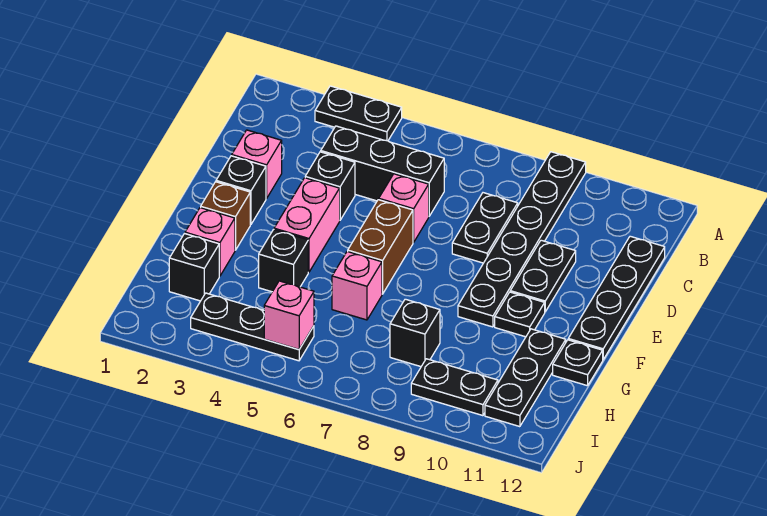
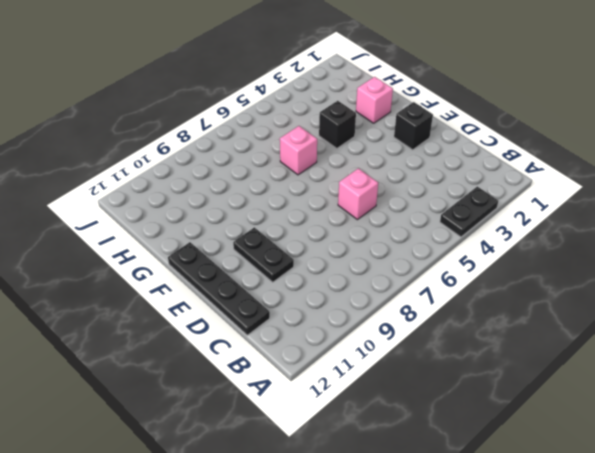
none -> black 1x6 plate [458,152,586,327]
none -> black 1x3 brick [321,126,444,216]
none -> black 1x2 plate [452,193,518,263]

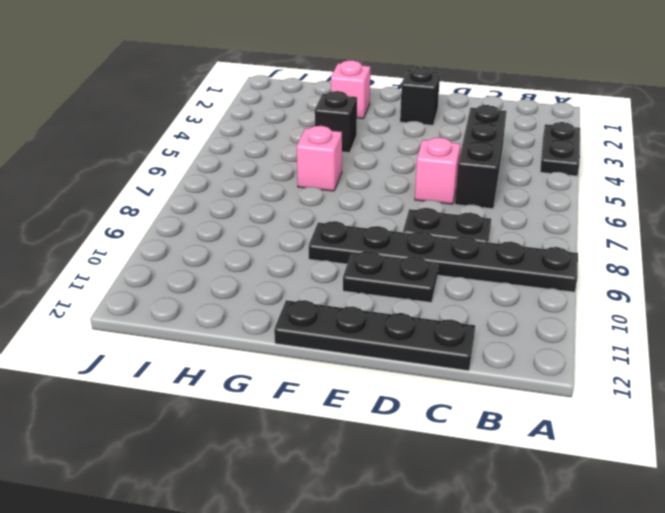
none -> pink 1x1 brick [232,130,282,198]
none -> black 1x1 brick [305,152,355,220]
none -> pink 1x2 brick [274,178,340,272]

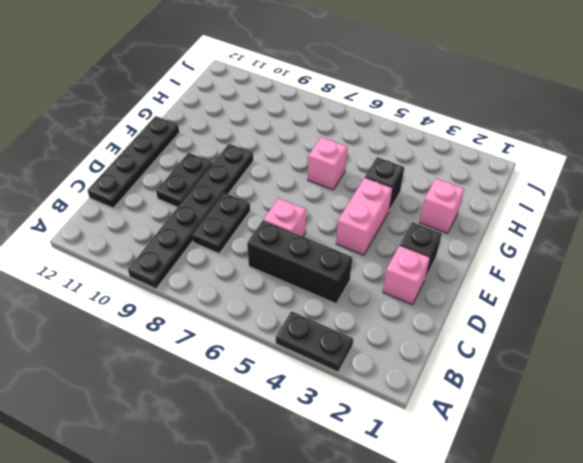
none -> black 1x1 brick [305,152,355,220]
none -> brown 1x2 brick [348,200,413,294]
none -> brown 1x1 brick [201,182,250,250]

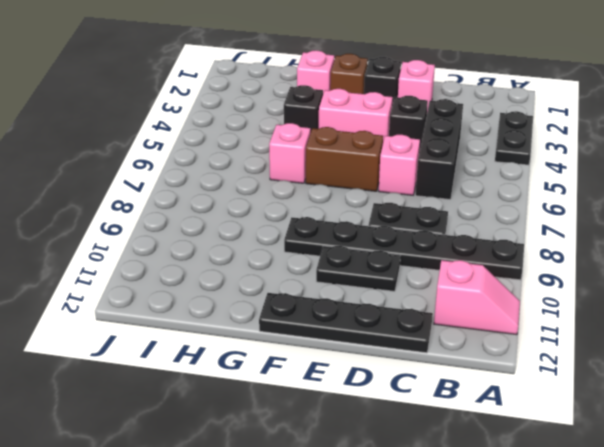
pink 1x2 slope [434,260,520,335] -> none
none -> black 1x1 plate [495,292,545,337]
none -> black 1x3 plate [485,329,566,427]
none -> black 1x1 plate [553,340,603,386]

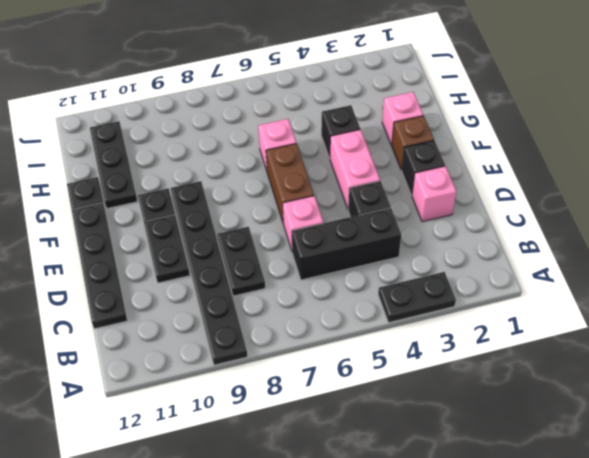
none -> black 1x1 brick [169,234,219,301]
none -> black 1x1 brick [390,299,440,367]
none -> black 1x3 plate [191,293,314,361]

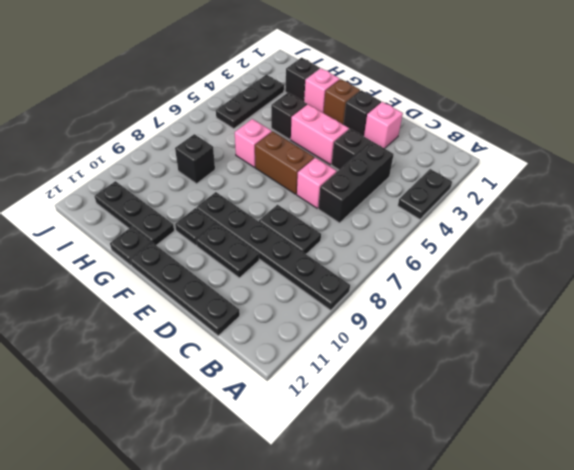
none -> black 1x2 plate [411,359,498,416]
none -> pink 1x1 brick [264,281,314,349]

